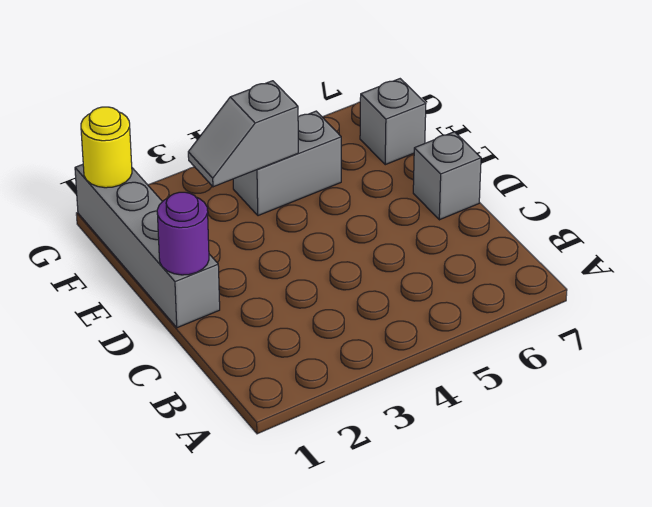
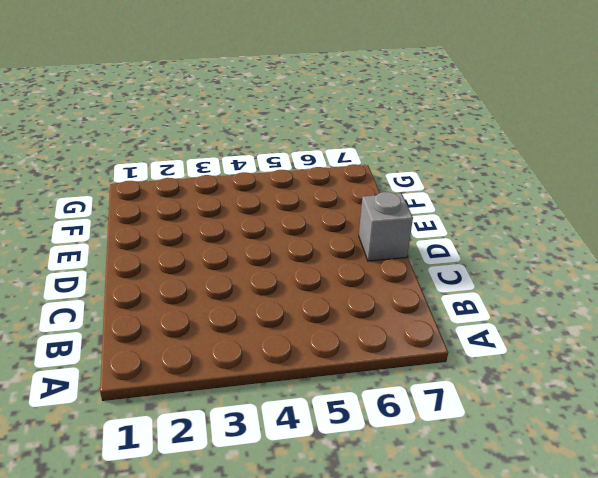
none -> grey 1x4 brick [75,164,220,328]
none -> grey 1x2 brick [233,111,341,216]

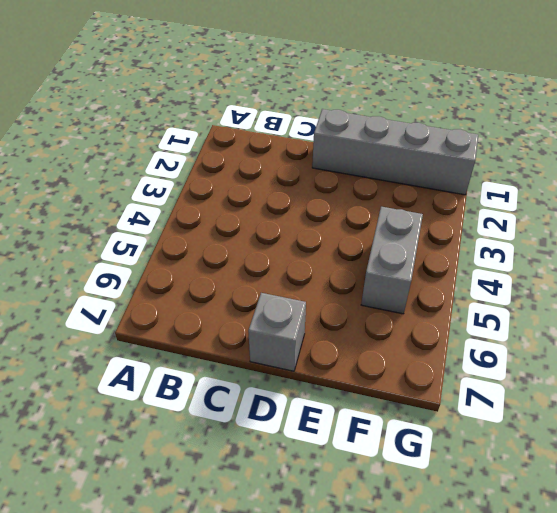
none -> grey 1x1 brick [360,79,426,165]
none -> purple 1x1 round brick [157,192,209,275]

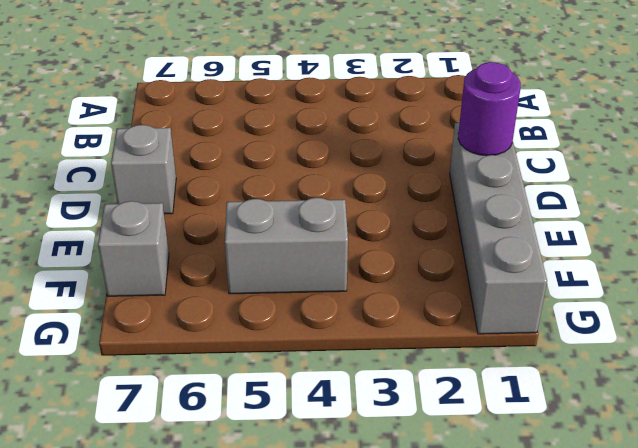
none -> grey 1x2 slope [188,81,298,187]
none -> yellow 1x1 round brick [81,107,132,188]

